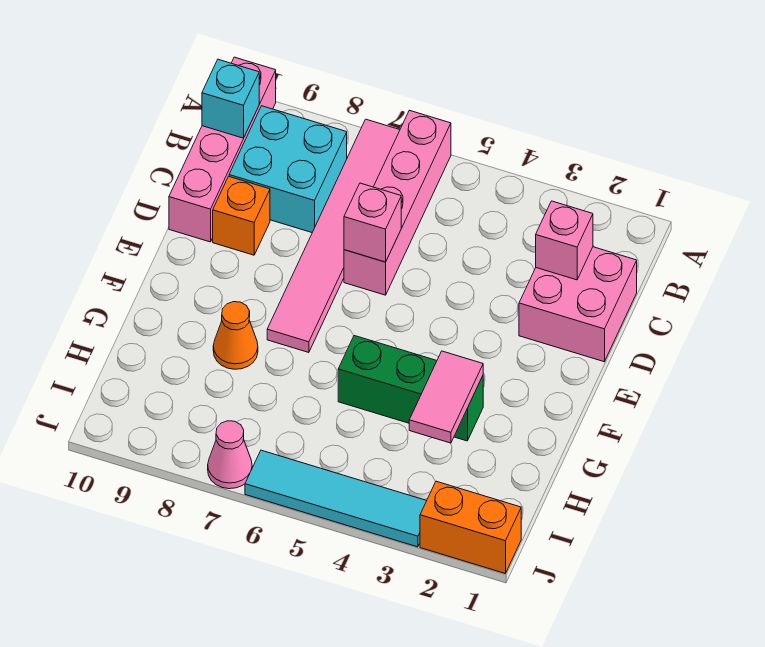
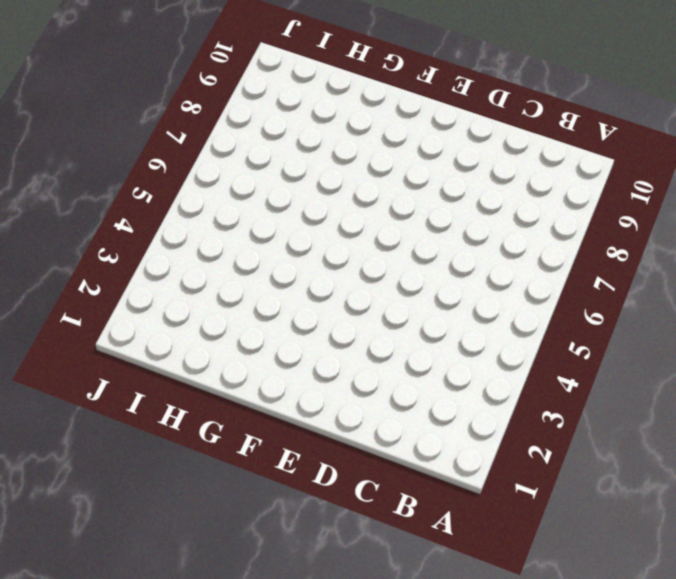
none -> pink 1x4 brick [344,110,451,295]
none -> pink 1x6 tile [267,119,400,353]
none -> pink 1x4 brick [169,57,276,242]

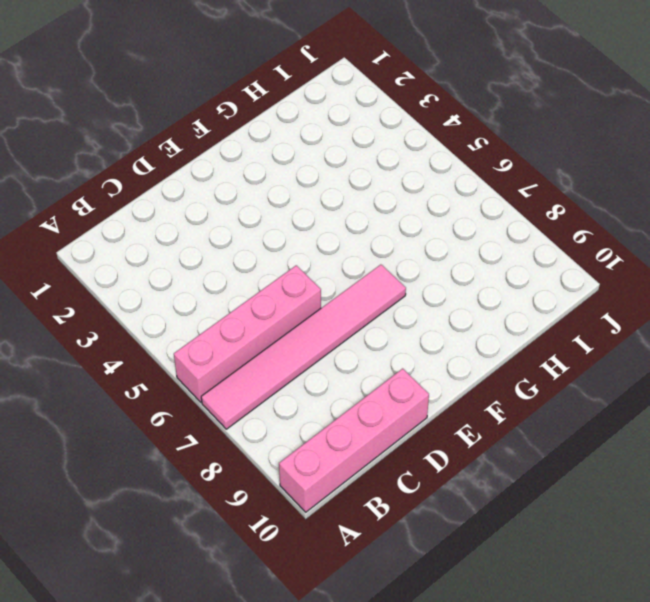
none -> cyan 2x2 brick [229,106,347,232]
none -> pink 2x2 brick [519,247,637,362]
none -> orange 1x1 brick [213,176,270,255]

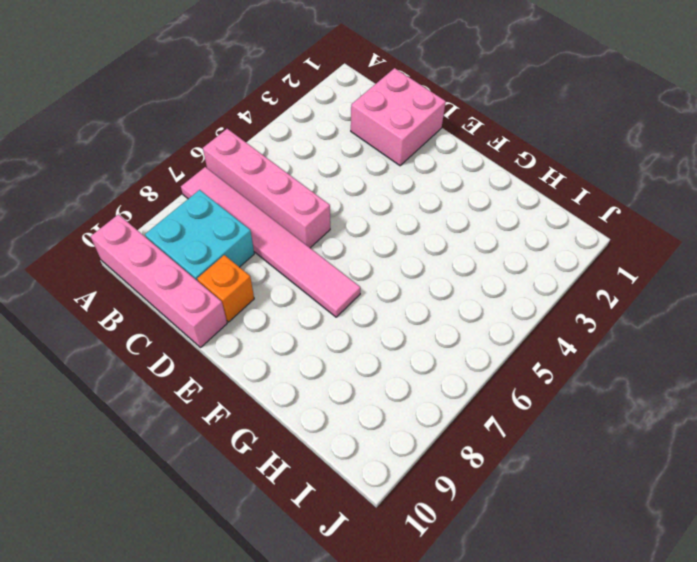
none -> green 1x3 brick [338,336,483,441]
none -> orange 1x1 cone [213,302,258,369]
none -> orange 1x2 brick [420,481,521,573]

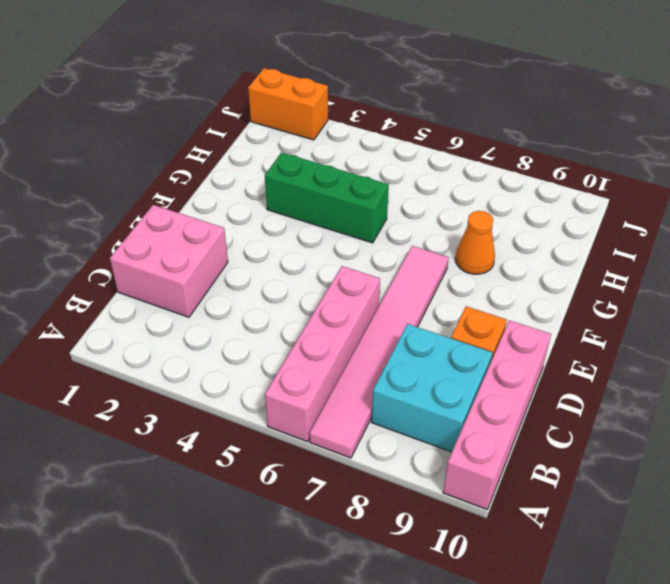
none -> cyan 1x4 tile [245,450,426,547]
none -> pink 1x1 cone [208,421,252,489]
none -> cyan 1x1 brick [202,59,259,138]

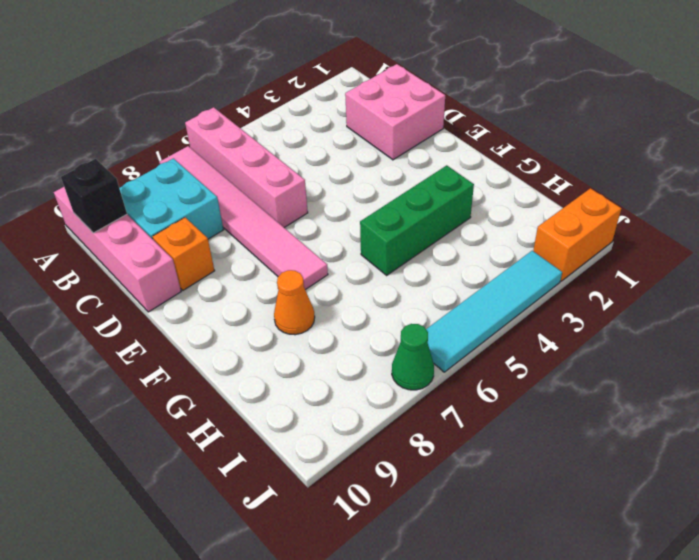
black 1x1 brick [61,159,127,233] -> cyan 1x1 brick [202,59,259,138]
green 1x1 cone [392,324,434,390] -> pink 1x1 cone [208,421,252,489]
none -> pink 1x1 brick [536,201,593,280]
none -> pink 1x1 brick [344,183,401,262]
none -> pink 1x2 tile [409,351,483,443]

